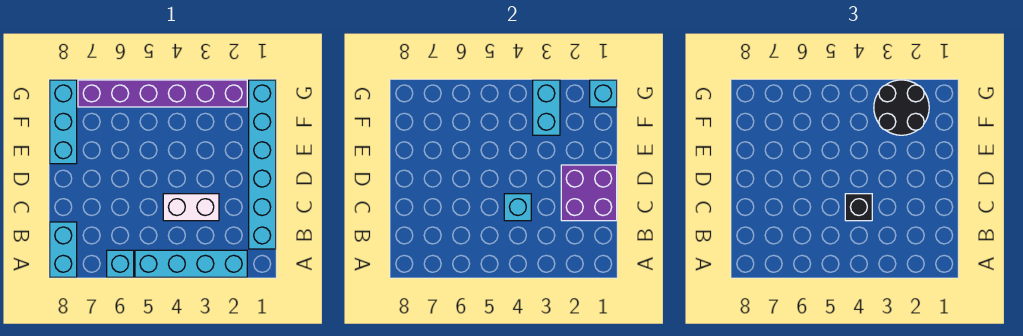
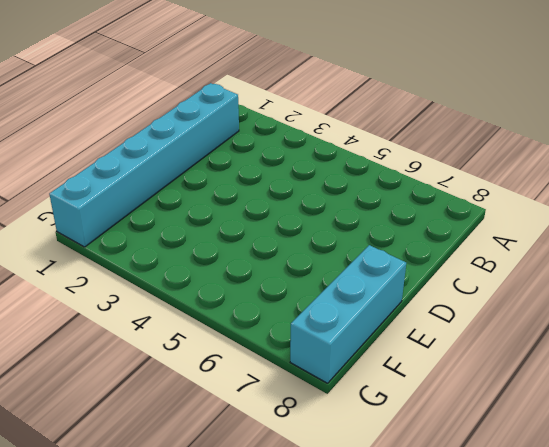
none -> cyan 1x4 brick [135,250,247,277]
none -> cyan 1x1 brick [107,250,134,277]
none -> cyan 1x2 brick [50,222,77,277]

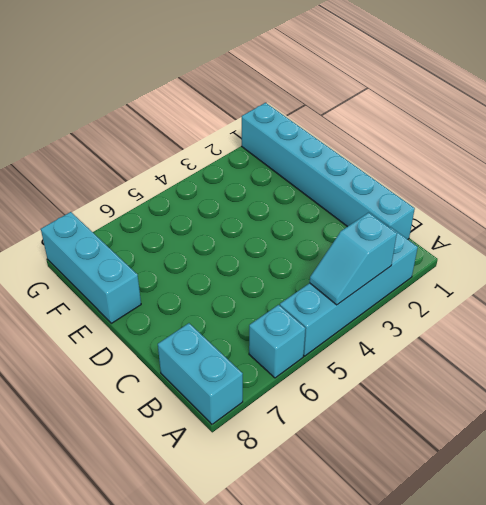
cyan 1x2 slope [310,213,397,305] -> none
none -> white 1x2 brick [163,194,219,221]
none -> purple 1x6 brick [78,80,247,107]
none -> purple 2x2 brick [561,165,617,221]

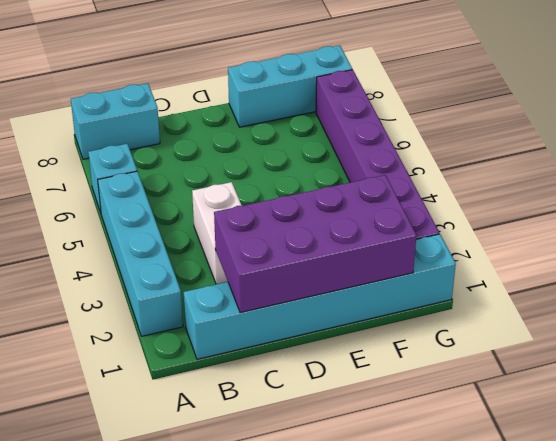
purple 2x4 brick [214,175,417,313] -> purple 2x2 brick [561,165,617,221]
none -> cyan 1x1 brick [504,194,531,221]
none -> cyan 1x2 brick [533,80,560,135]
none -> cyan 1x1 brick [590,80,617,107]

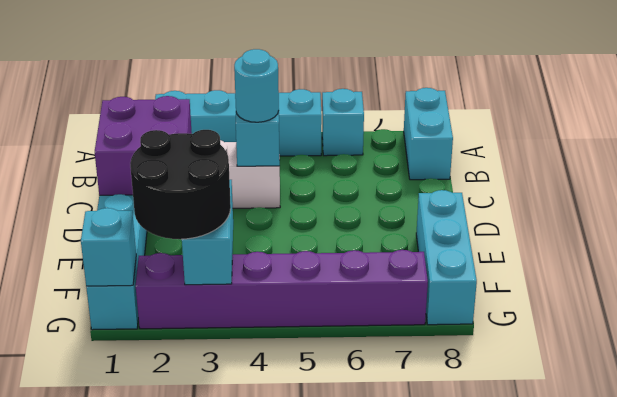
cyan 1x1 round brick [234,49,279,122] -> black 1x1 brick [845,194,872,221]

